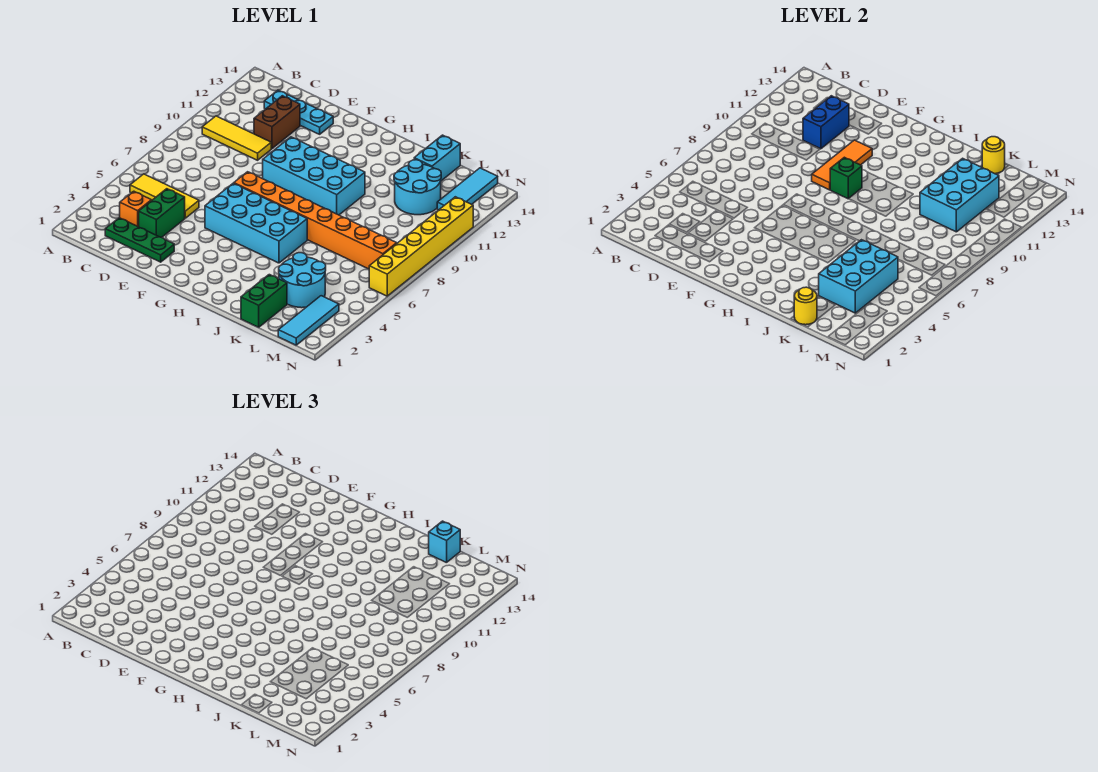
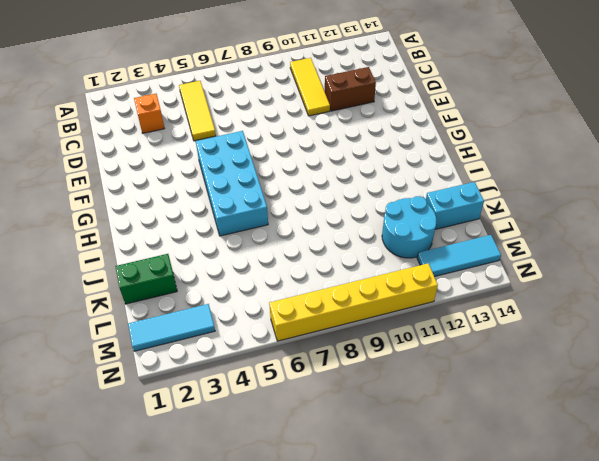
none -> green 1x3 plate [105,218,174,262]
none -> cyan 1x3 plate [264,90,333,134]
none -> green 1x2 brick [139,189,185,238]

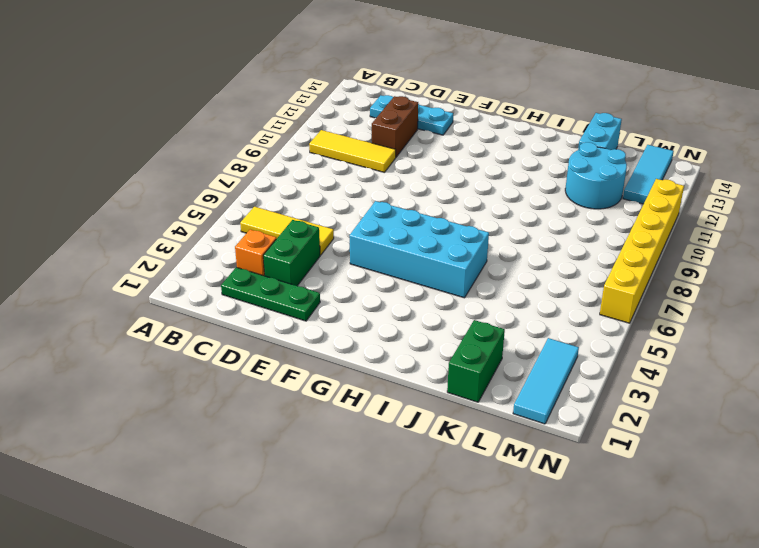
none -> orange 1x8 brick [234,172,397,269]
none -> cyan 2x4 brick [263,137,365,215]
none -> cyan 2x2 round brick [279,253,326,308]

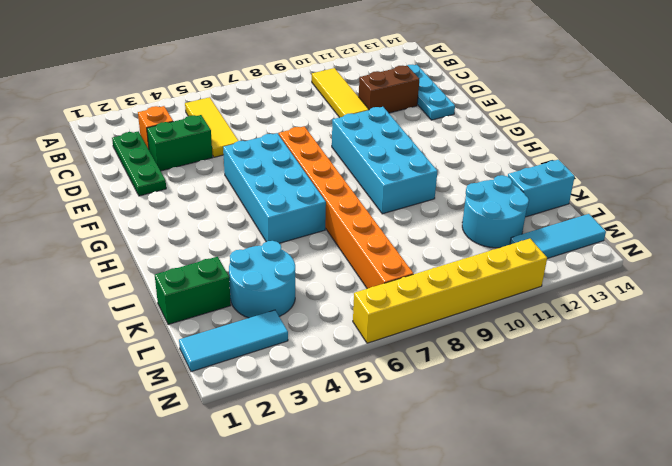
none -> blue 1x2 brick [803,96,849,149]
none -> orange 1x3 tile [812,140,872,190]
none -> green 1x1 brick [830,157,862,199]

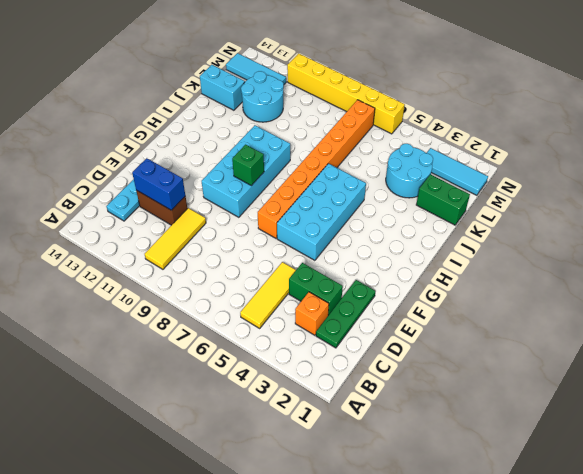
none -> orange 1x3 tile [812,140,872,190]
none -> yellow 1x1 round brick [794,287,817,325]
none -> cyan 2x3 brick [819,240,898,313]

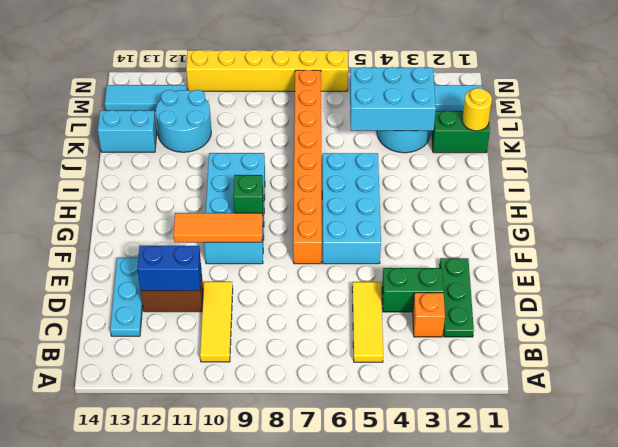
none -> cyan 2x3 brick [920,158,999,232]
none -> yellow 1x1 round brick [982,137,1005,174]
none -> cyan 1x1 brick [429,521,460,563]

